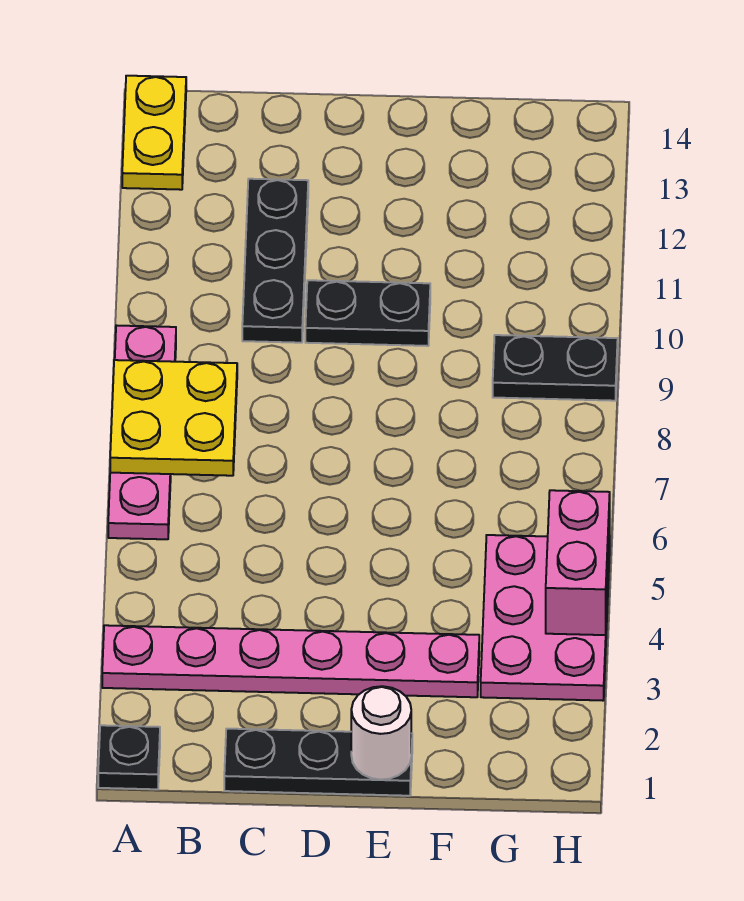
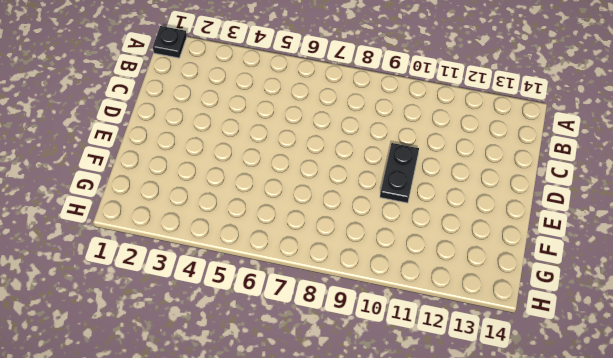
none -> pink 1x6 plate [102,625,479,697]
none -> pink 1x4 plate [108,325,176,539]
none -> yellow 1x2 plate [122,76,186,190]

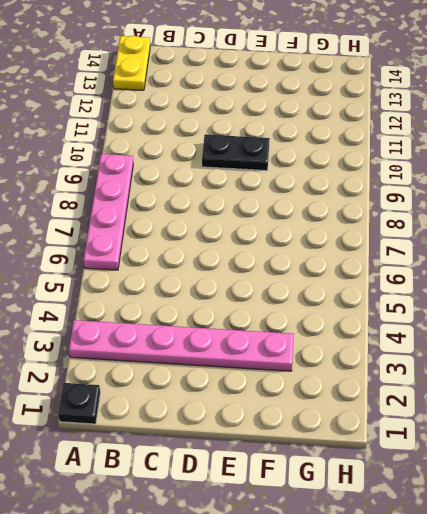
none -> black 1x3 plate [224,729,412,796]
none -> black 1x3 plate [242,179,308,343]
none -> pink 2x3 plate [481,535,610,701]

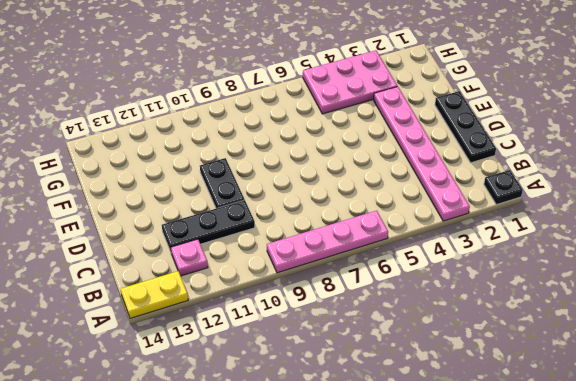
pink 1x1 plate [171,239,208,276] -> none
none -> black 1x2 plate [493,335,618,401]
none -> yellow 2x2 plate [110,360,237,476]
none -> white 1x1 round brick [351,686,411,780]

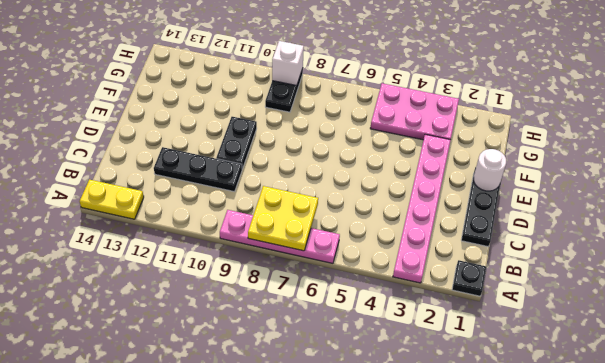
white 1x1 brick [272,41,304,86] -> none
none -> pink 1x2 brick [546,490,610,635]

